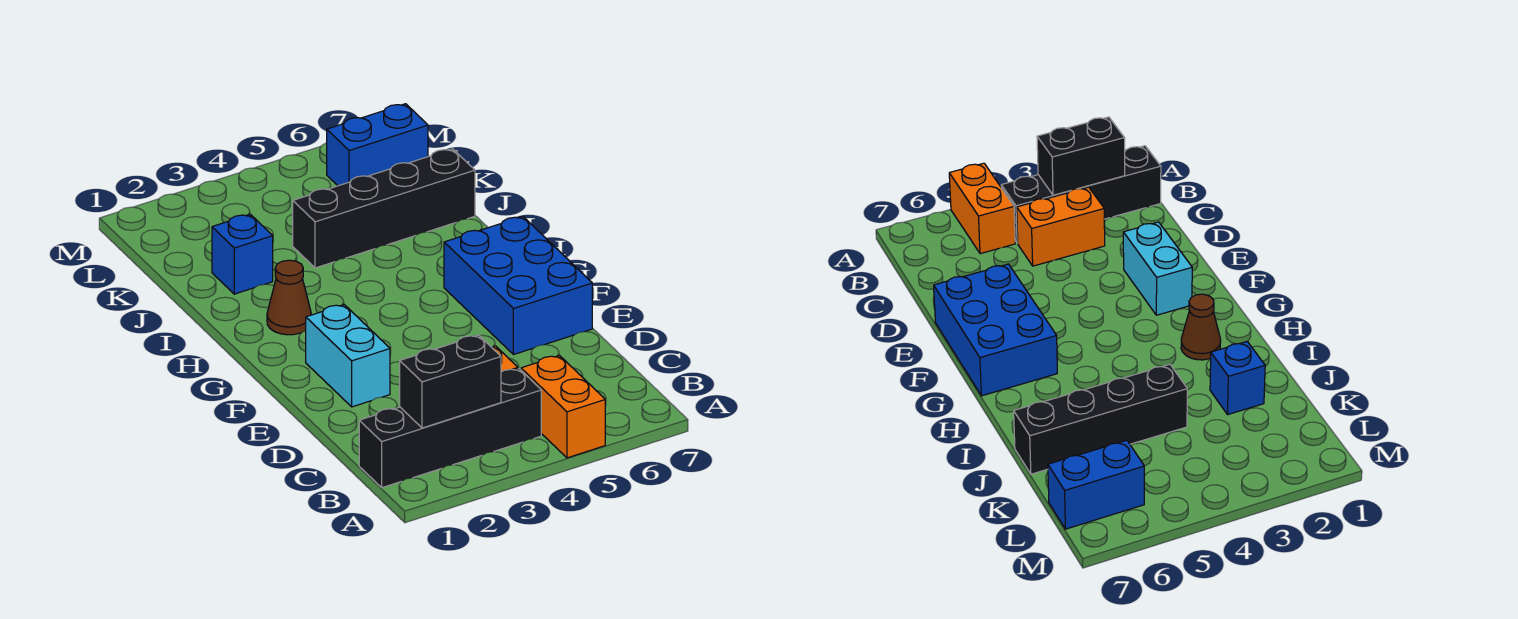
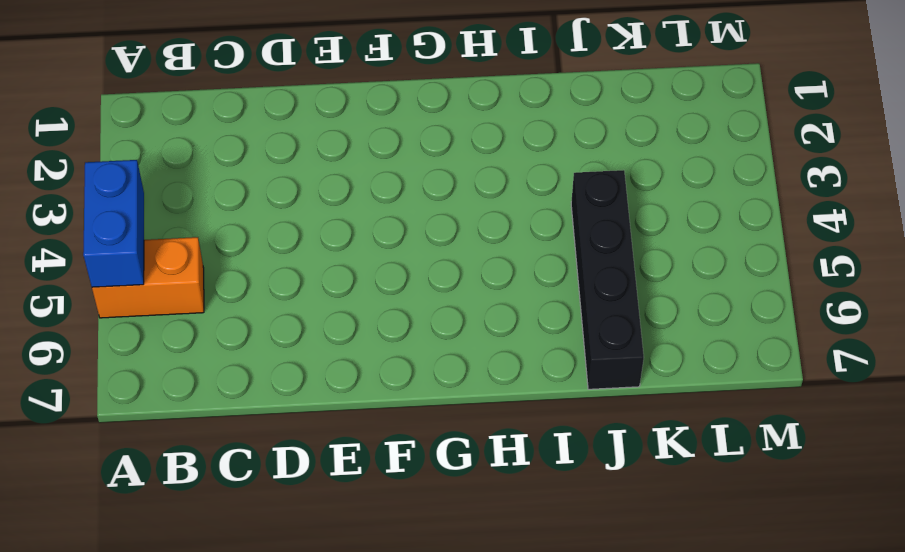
blue 1x2 brick [83,160,144,287] -> blue 1x2 brick moved to [327,104,428,186]
none -> black 1x4 brick [359,369,541,488]
none -> orange 1x2 brick [1017,187,1105,266]

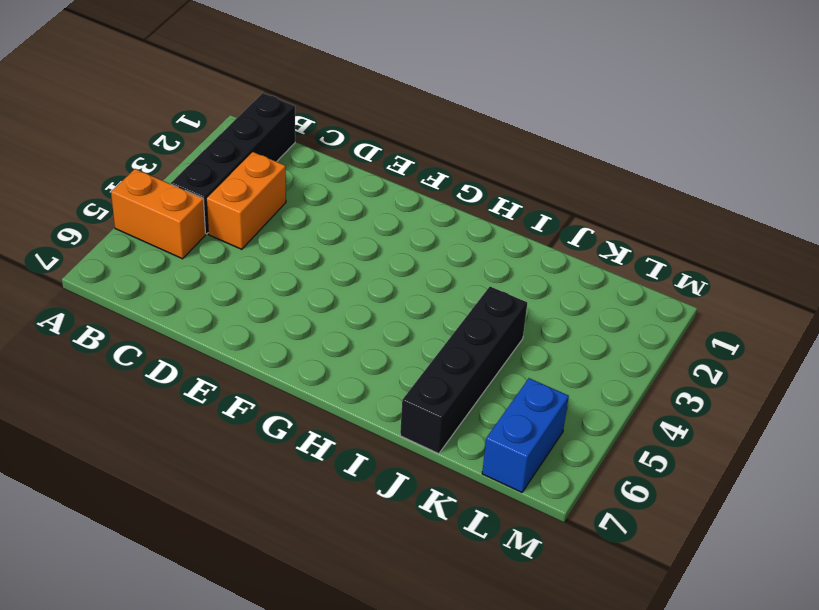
none -> cyan 1x2 brick [306,305,390,407]
none -> blue 2x3 brick [444,217,592,355]

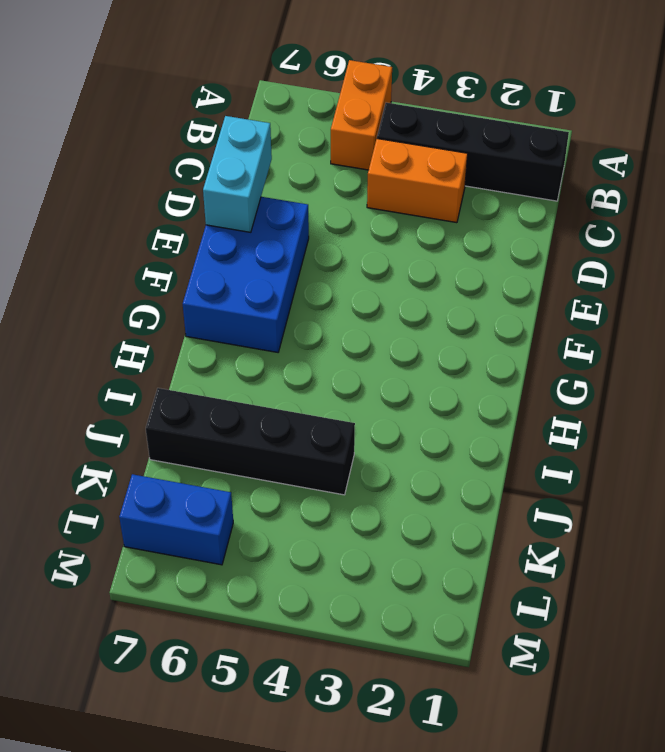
cyan 1x2 brick [203,116,272,232] -> cyan 1x2 brick moved to [306,305,390,407]
none -> brown 1x1 cone [267,260,311,335]
none -> blue 1x1 brick [212,214,273,294]

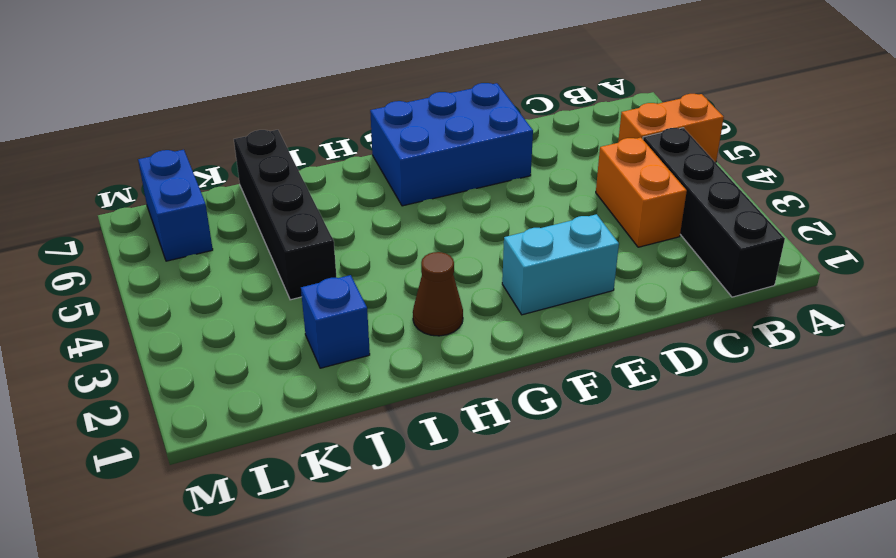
none -> black 1x2 brick [400,335,501,428]

